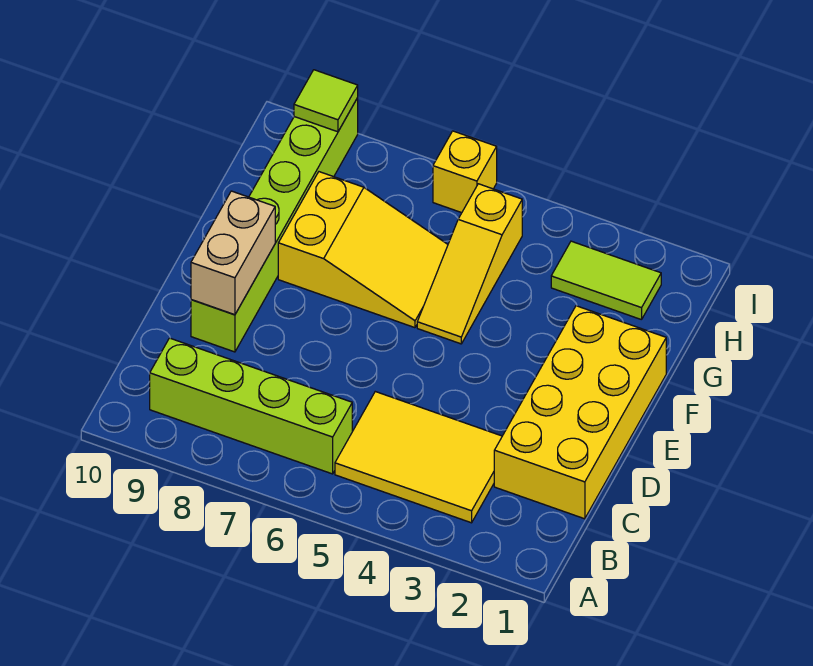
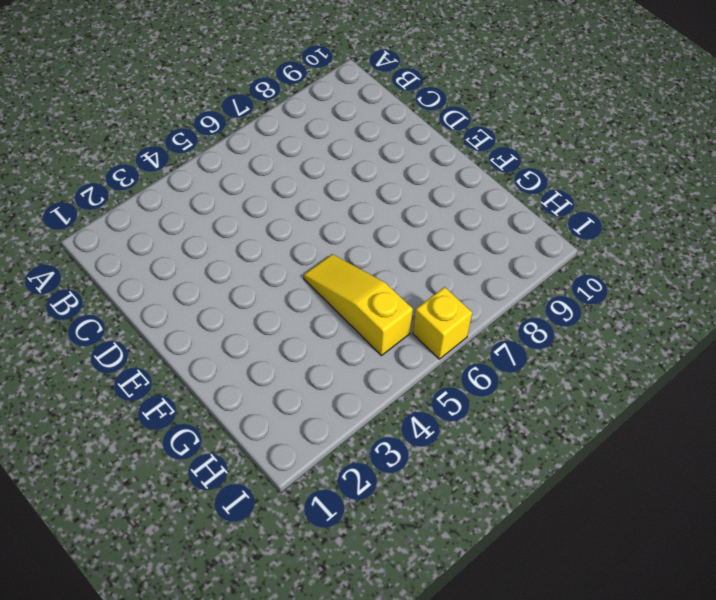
none -> yellow 2x3 tile [335,392,502,523]
none -> lime 1x4 brick [150,338,352,474]

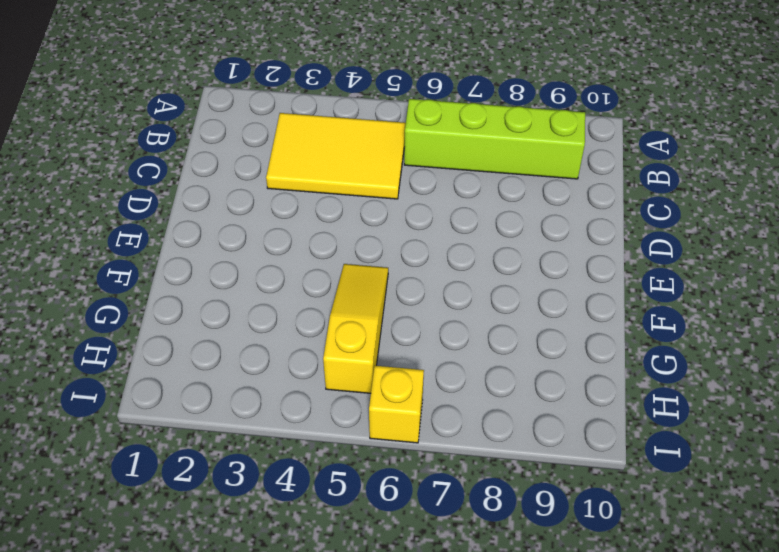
none -> yellow 2x4 brick [494,306,666,519]
none -> lime 1x6 brick [191,98,358,352]

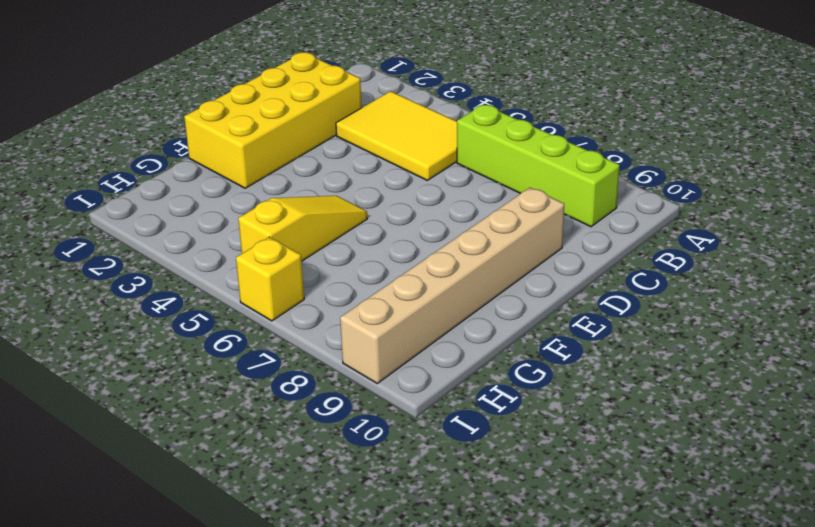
tan 1x6 brick [340,188,564,383] -> lime 1x6 brick [191,98,358,352]
none -> yellow 2x3 slope [278,172,448,328]
none -> lime 1x2 tile [551,241,661,320]

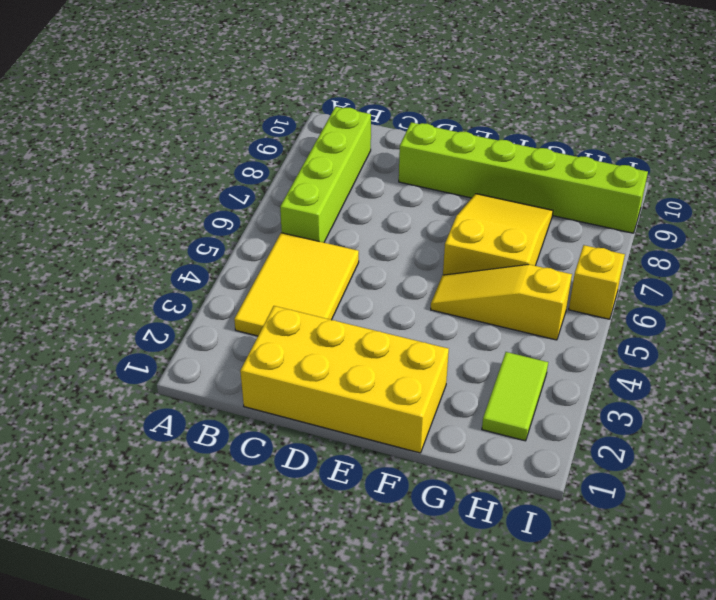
yellow 2x3 slope [443,194,553,275] -> yellow 2x3 slope turned to [278,172,448,328]
none -> tan 1x2 brick [191,191,275,315]
none -> lime 1x1 tile [294,70,358,132]

